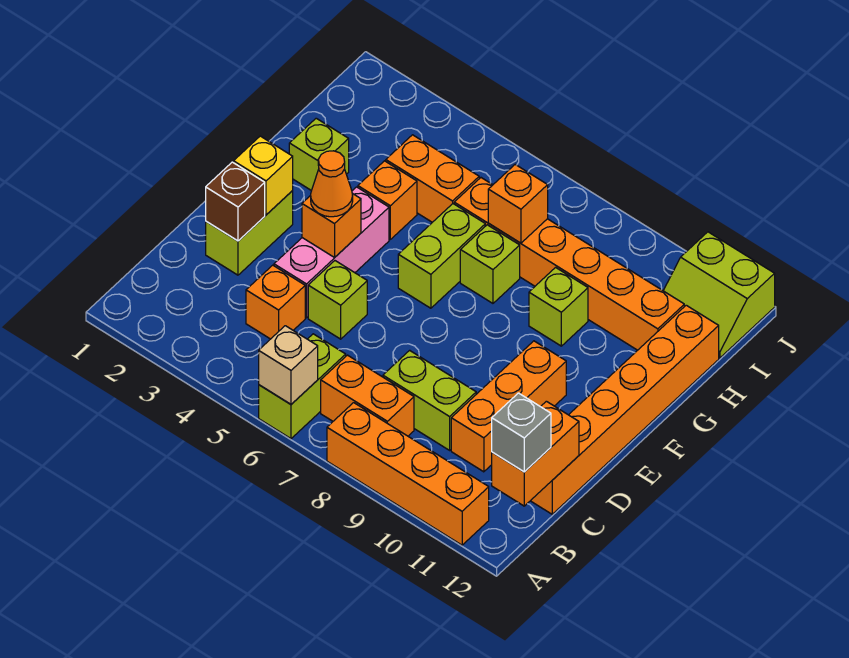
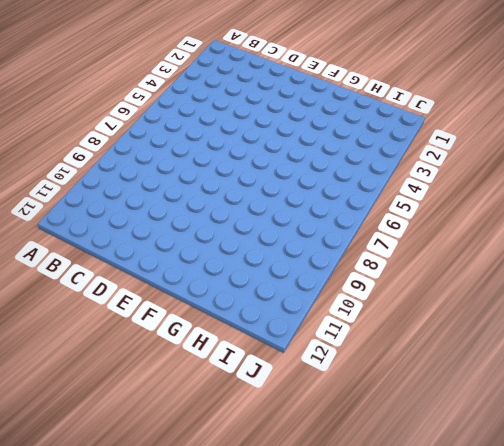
none -> lime 1x2 brick [259,334,346,439]
none -> orange 1x4 brick [327,403,489,545]
none -> orange 1x2 brick [321,355,414,436]

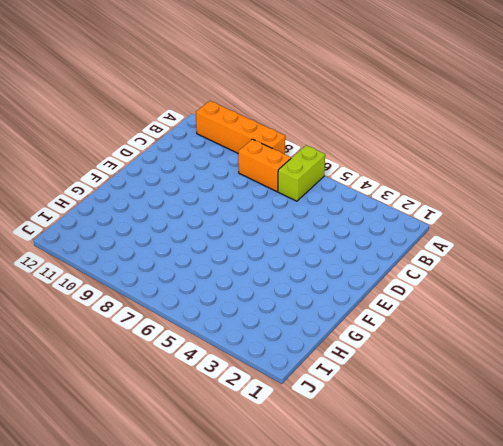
none -> orange 1x1 brick [246,265,305,339]
none -> lime 1x2 brick [383,350,476,450]
none -> orange 1x3 brick [451,341,566,472]

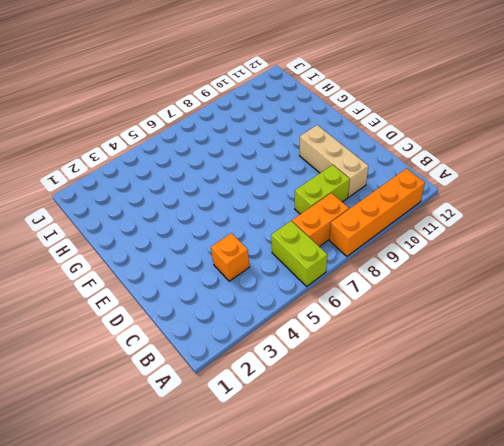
tan 1x3 brick [300,125,368,197] -> orange 1x3 brick [451,341,566,472]
none -> orange 1x6 brick [531,305,719,514]
none -> lime 1x2 brick [206,191,293,275]
none -> pink 1x3 brick [274,187,389,318]

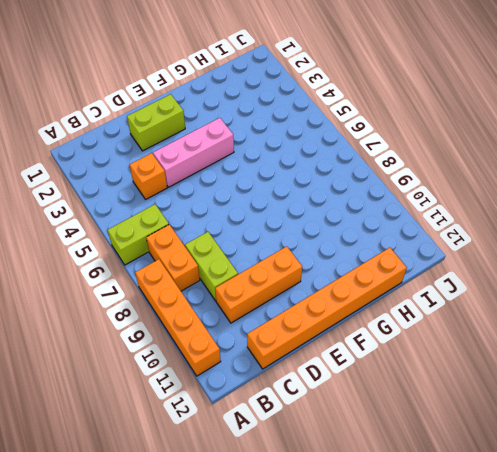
none -> lime 1x1 brick [308,261,367,339]
none -> lime 1x2 brick [398,204,485,308]
none -> lime 1x1 brick [289,118,349,191]

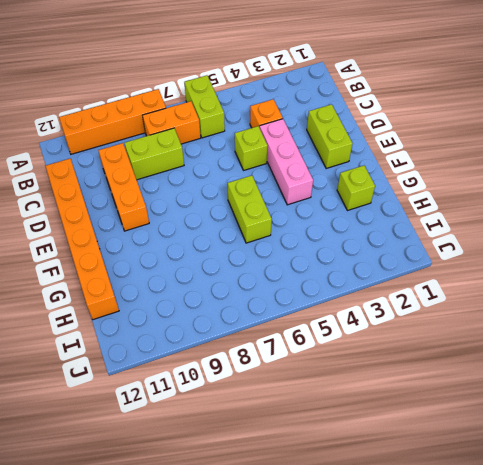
none -> orange 1x1 brick [358,161,417,239]
none -> lime 1x1 brick [460,225,520,303]
none -> lime 1x1 brick [529,267,588,346]

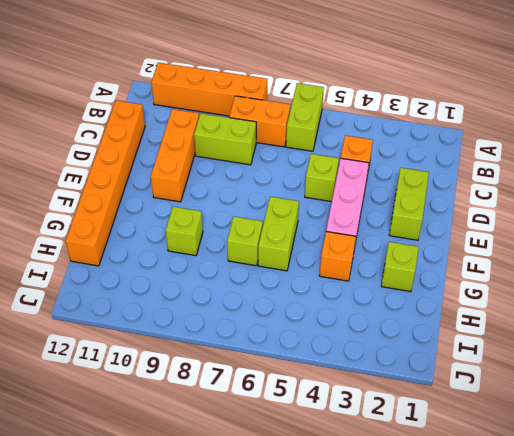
none -> orange 1x2 brick [386,135,479,222]
none -> orange 1x6 brick [454,178,684,350]
none -> lime 2x2 slope [663,232,775,358]

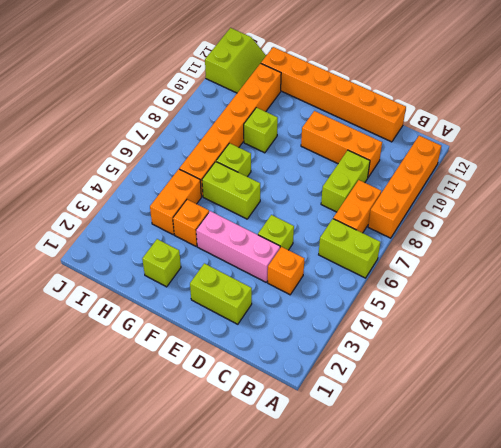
none -> tan 1x1 brick [259,326,318,404]
none -> orange 1x2 brick [492,401,579,506]
none -> brown 1x1 brick [206,162,265,241]

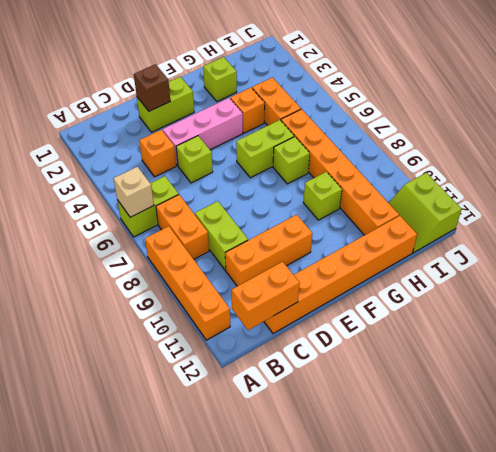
none -> yellow 1x1 brick [234,136,293,215]
none -> orange 1x1 brick [302,193,361,257]
none -> orange 1x1 brick [488,165,548,243]

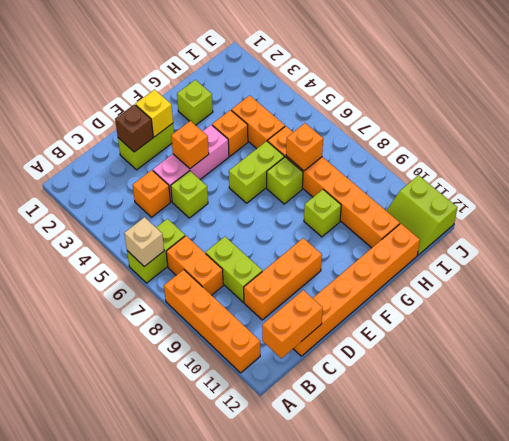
none -> grey 1x1 brick [492,393,551,472]
none -> orange 1x1 cone [311,151,353,217]

